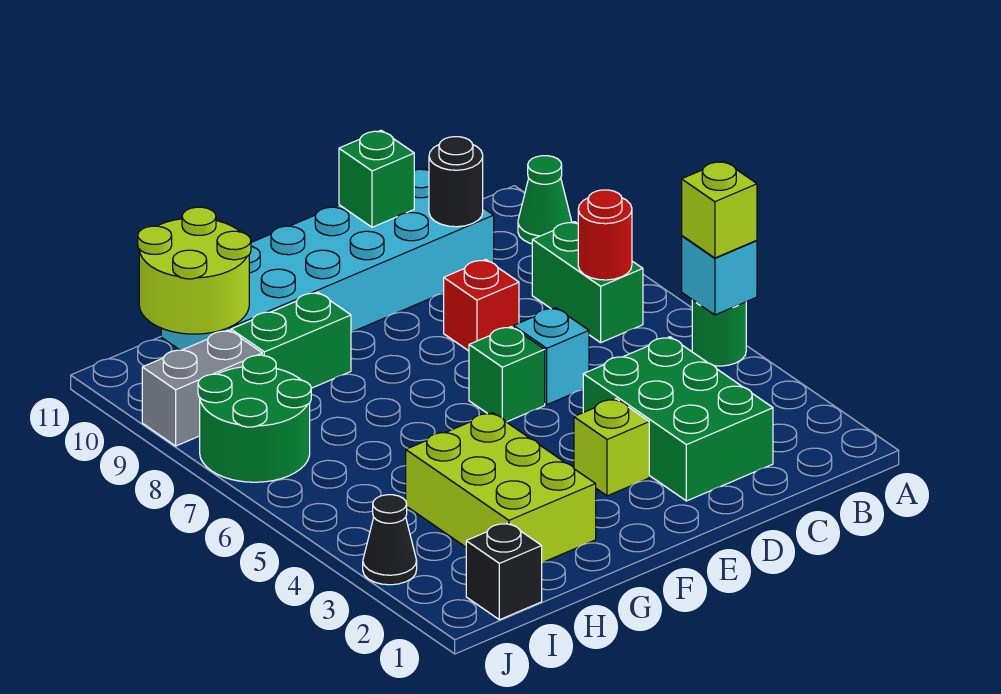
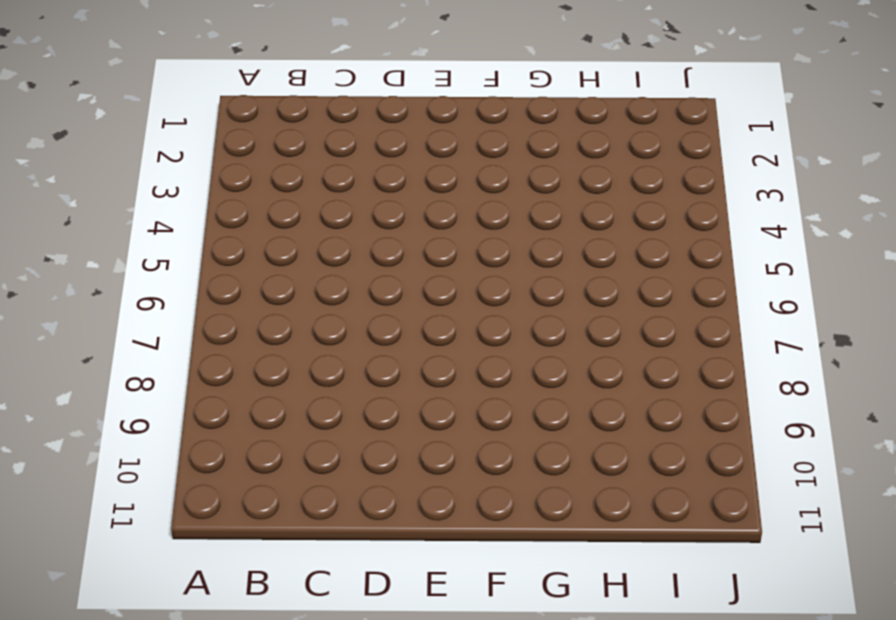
none -> green 1x1 round brick [692,300,746,366]
none -> green 1x1 cone [518,156,572,244]
none -> green 1x2 brick [532,222,643,343]

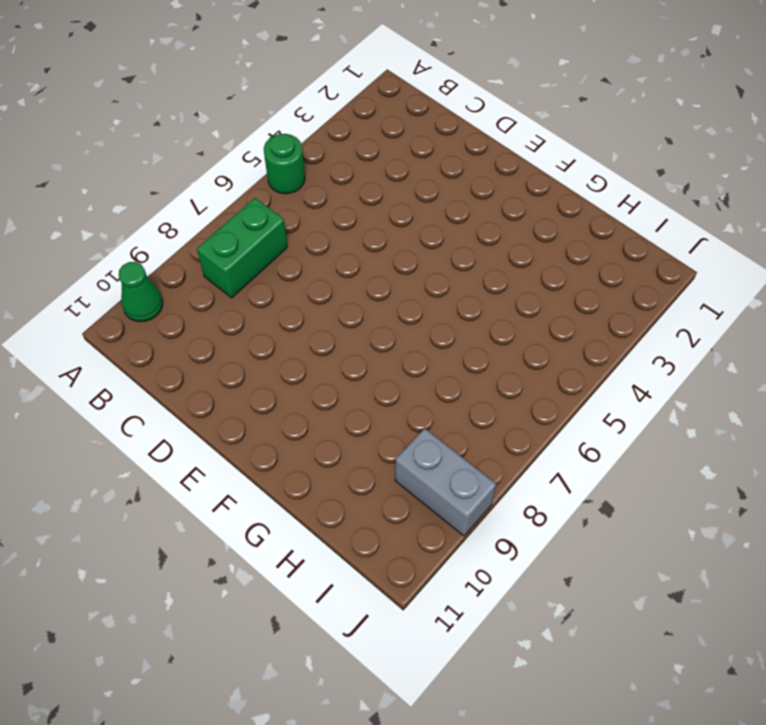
none -> green 2x3 brick [583,337,773,501]
none -> cyan 2x6 brick [161,168,494,350]
none -> cyan 1x1 brick [513,308,589,404]

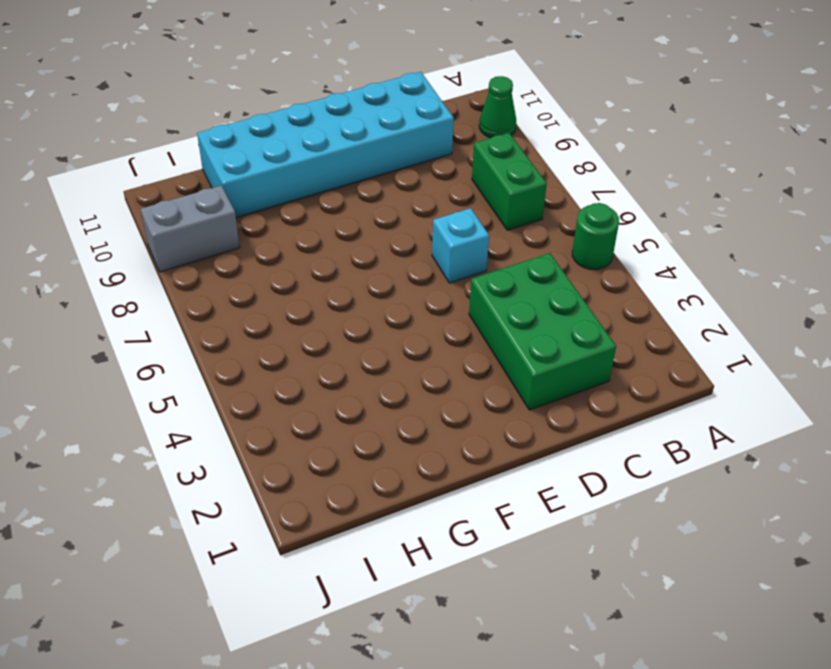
none -> red 1x1 brick [444,259,519,351]
none -> lime 1x1 brick [574,399,649,496]
none -> green 1x1 brick [469,327,545,422]

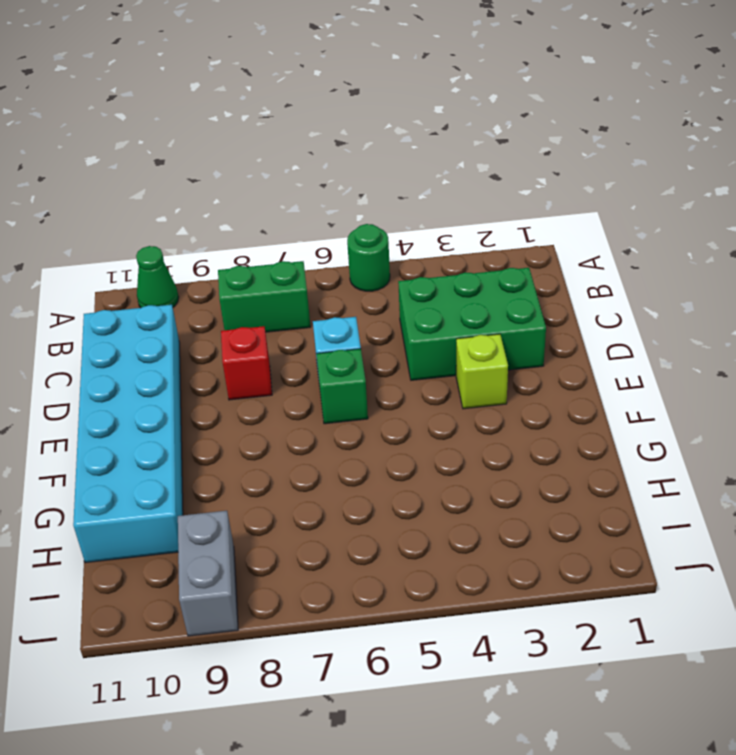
none -> lime 2x3 brick [406,413,596,563]
none -> green 1x2 brick [231,292,351,388]
none -> black 1x1 brick [466,523,542,620]

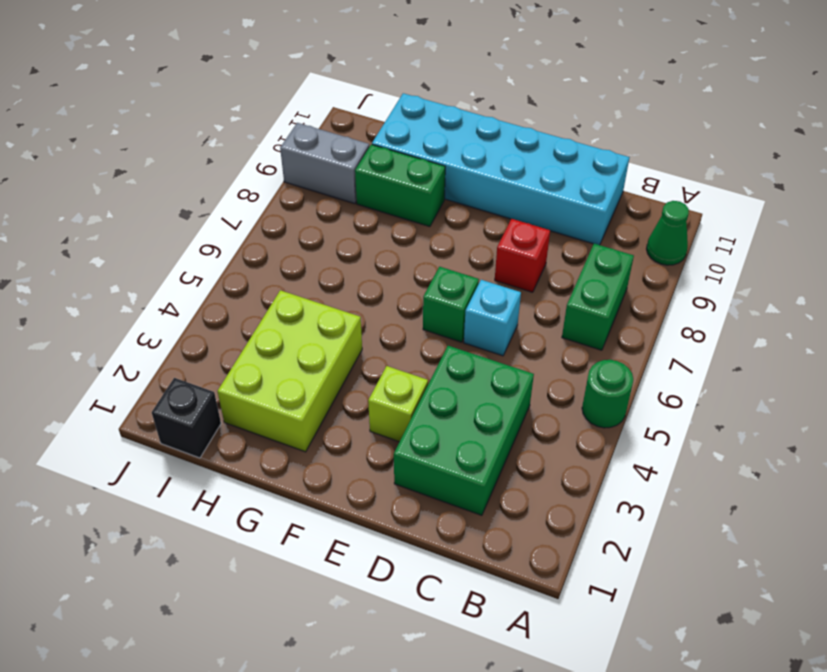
none -> green 2x2 round brick [198,355,311,482]
none -> black 1x1 cone [363,495,417,585]
none -> cyan 1x1 brick [682,236,757,315]

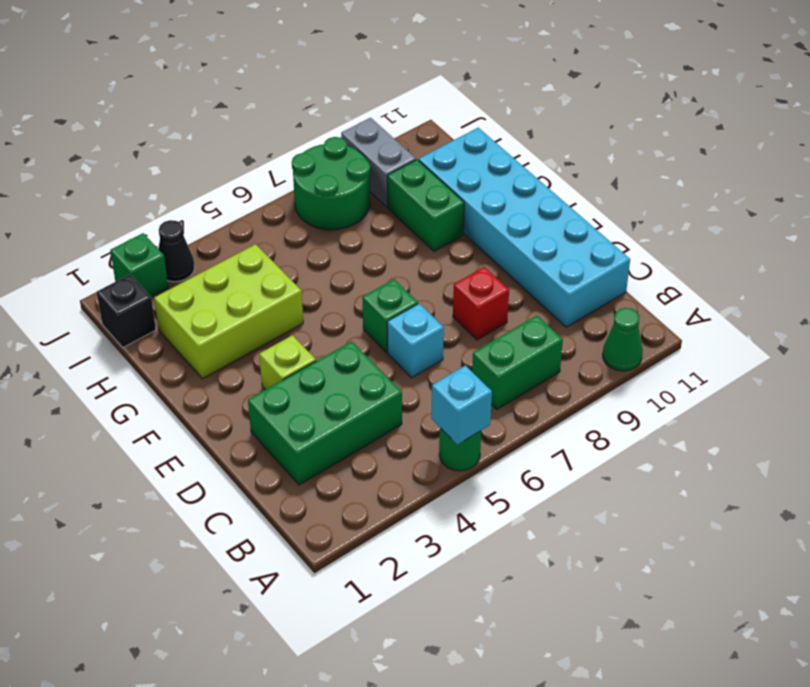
green 1x1 brick [110,233,168,297] -> green 1x1 brick moved to [339,130,414,227]
none -> red 1x1 round brick [578,190,632,280]
none -> black 1x1 round brick [429,137,483,227]
none -> lime 2x2 round brick [138,207,251,334]

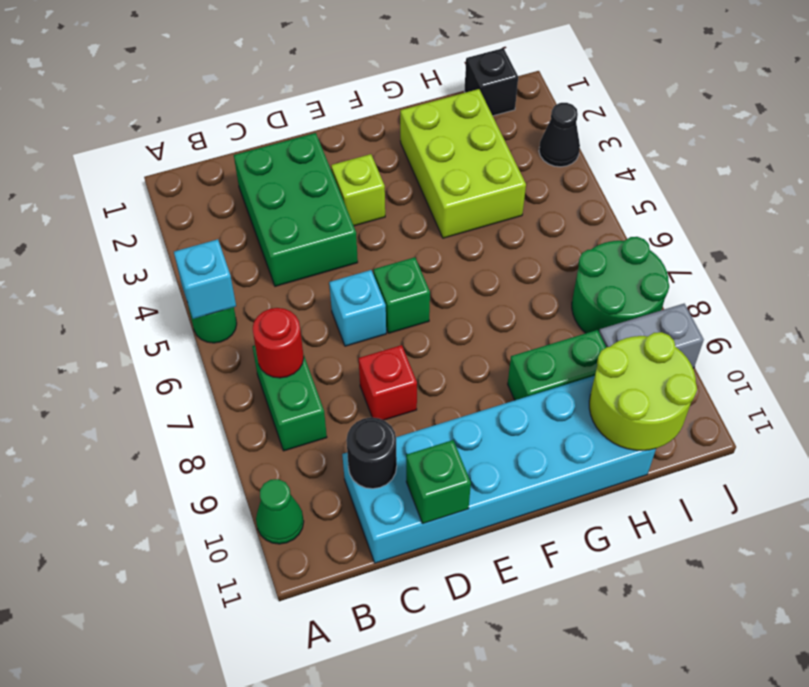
none -> lime 1x1 brick [682,161,757,258]

